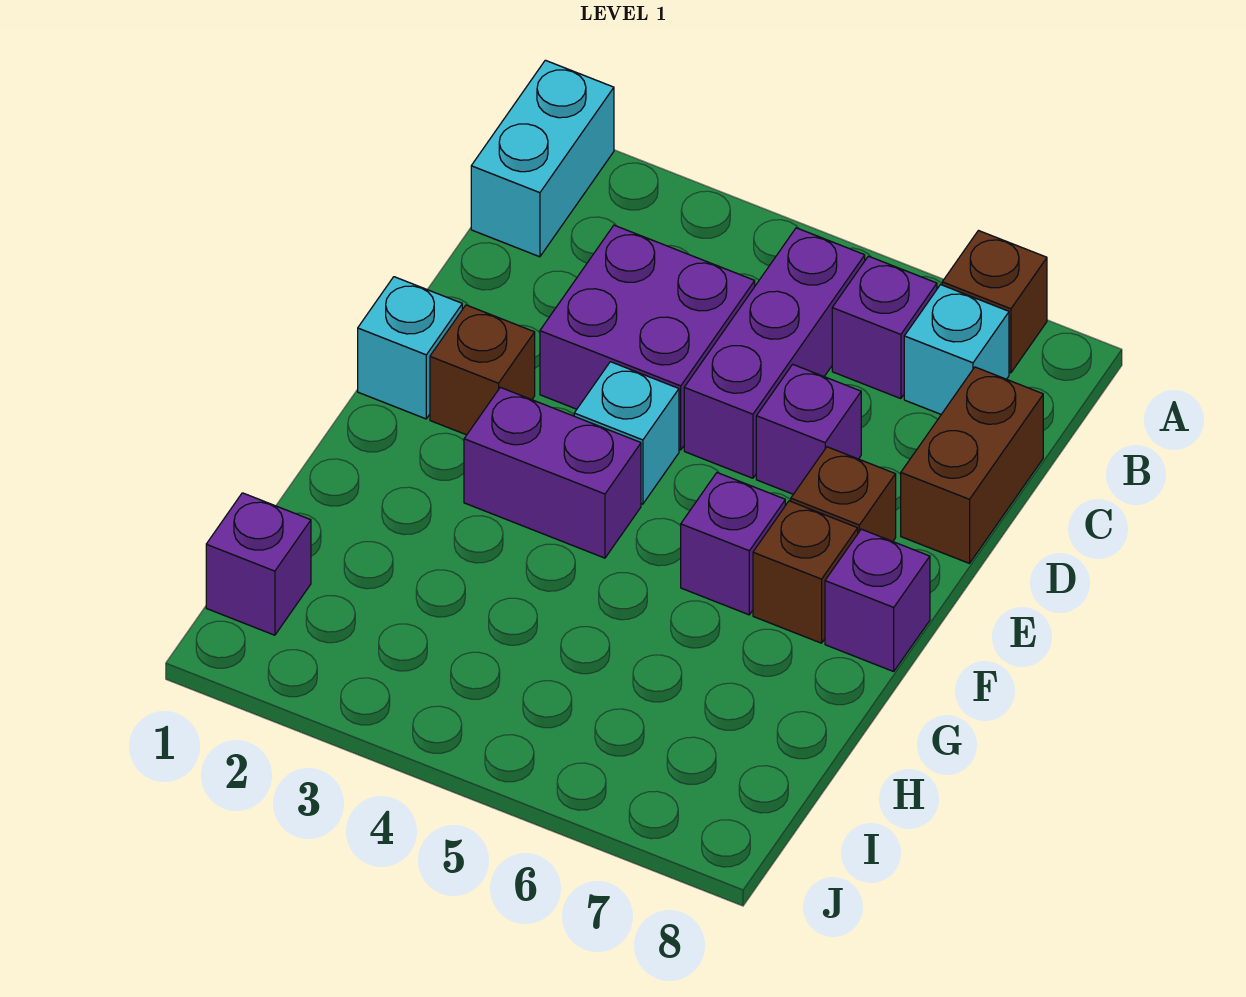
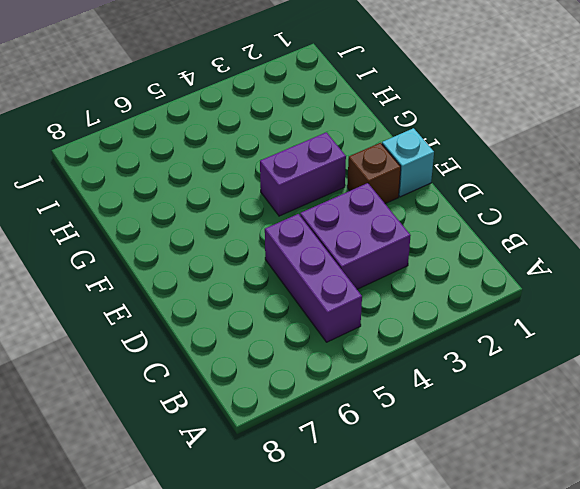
none -> cyan 1x2 brick [471,60,614,257]
none -> brown 1x1 brick [942,231,1047,373]
none -> purple 1x1 brick [832,256,937,399]

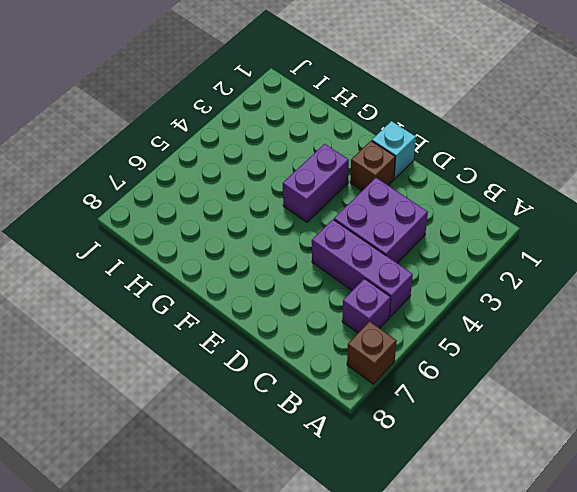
none -> cyan 1x2 brick [471,60,614,257]
none -> cyan 1x1 brick [904,285,1009,414]
none -> brown 1x2 brick [901,367,1043,563]

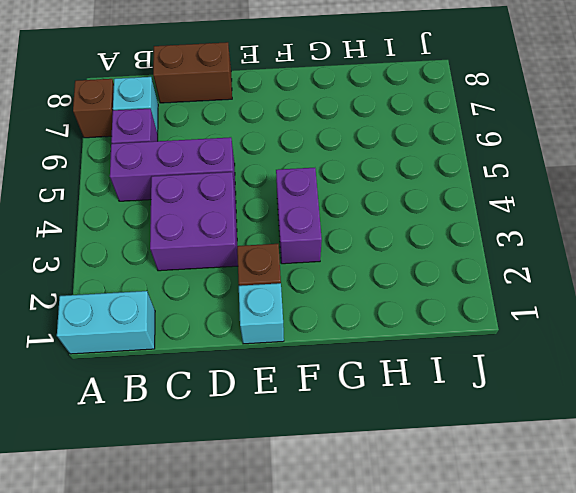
none -> purple 1x1 brick [756,364,861,494]
none -> cyan 1x1 brick [574,362,679,504]
none -> brown 1x1 brick [791,447,896,541]

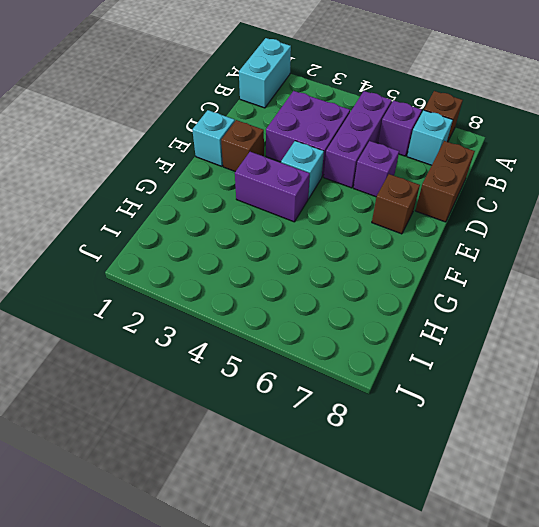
none -> purple 1x1 brick [681,473,785,615]
none -> brown 1x1 brick [753,501,858,643]
none -> purple 1x1 brick [825,529,930,671]

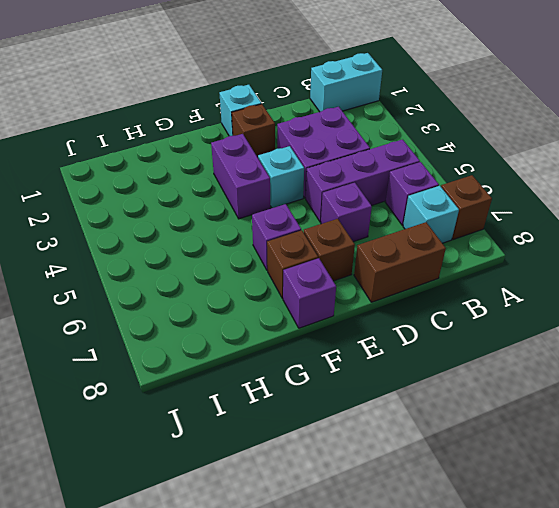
none -> purple 1x1 brick [206,493,311,635]

